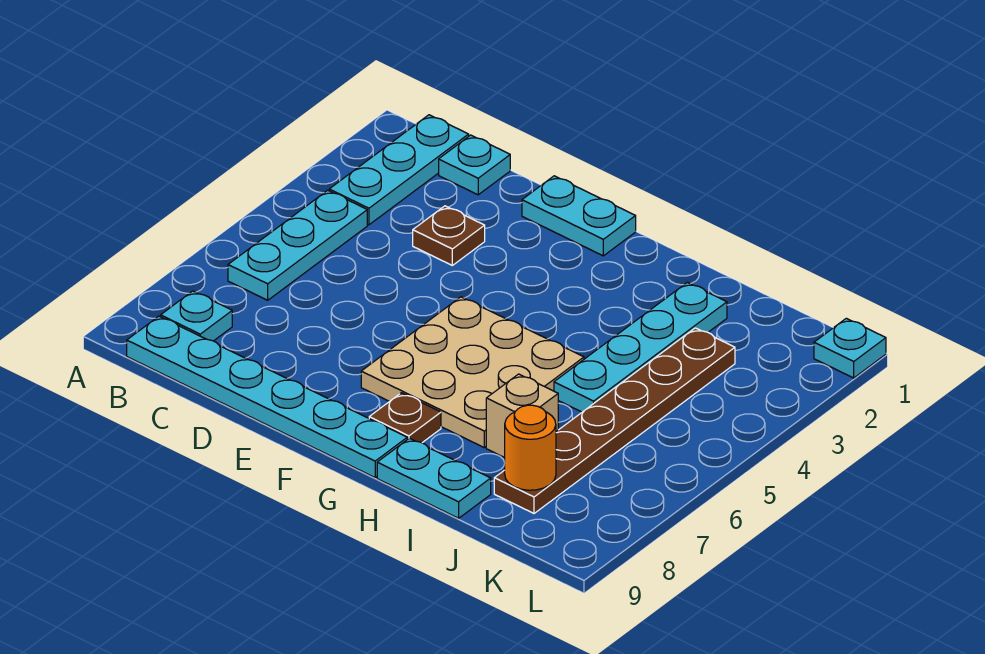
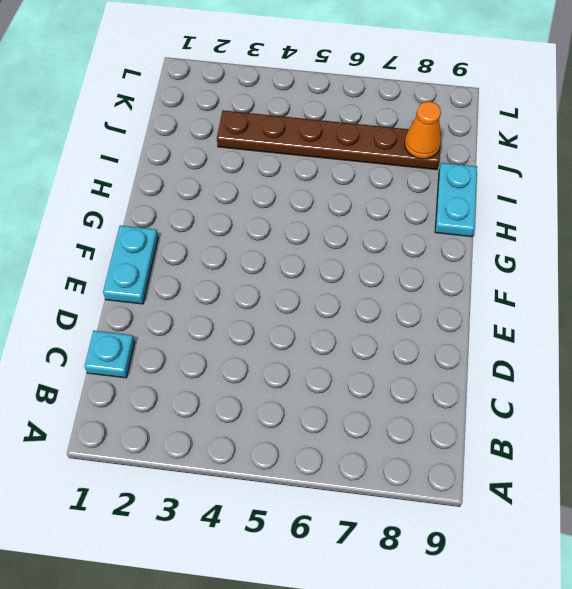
orange 1x1 cone [405,101,441,159] -> orange 1x1 round brick [505,405,556,490]
none -> cyan 1x3 plate [329,115,469,225]
none -> cyan 1x3 plate [228,190,367,300]
none -> cyan 1x1 plate [161,291,232,341]

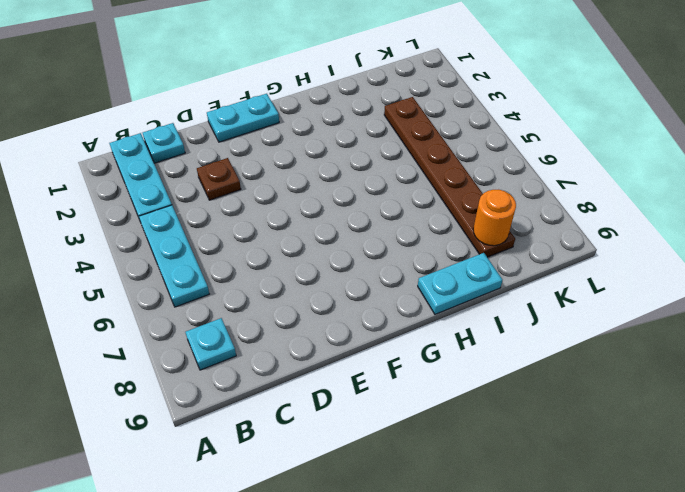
none -> cyan 1x6 plate [127,316,407,477]
none -> tan 3x3 plate [361,297,584,448]
none -> brown 1x1 plate [369,393,441,443]

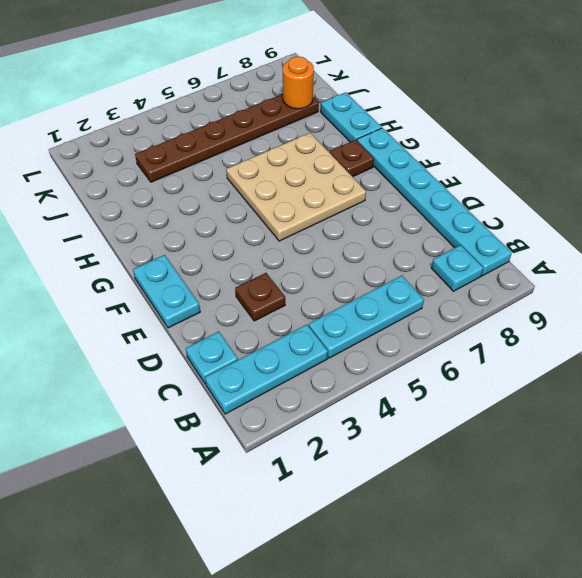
none -> cyan 1x4 plate [554,282,727,412]
none -> tan 1x1 brick [486,374,558,458]
none -> cyan 1x1 plate [814,318,886,378]

